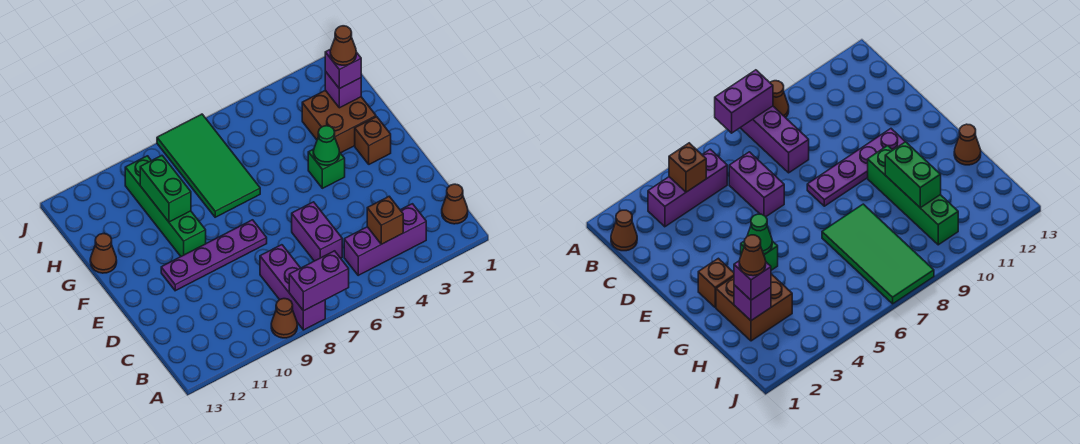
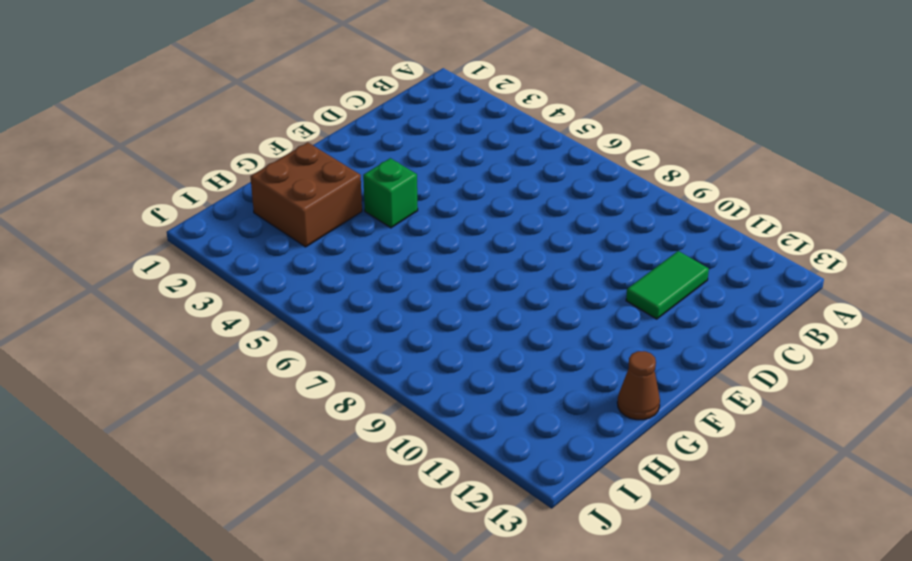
green 1x2 tile [626,251,709,319] -> none
none -> purple 1x3 brick [260,245,325,330]
none -> brown 1x1 cone [271,299,297,338]
none -> brown 1x1 cone [442,184,468,224]

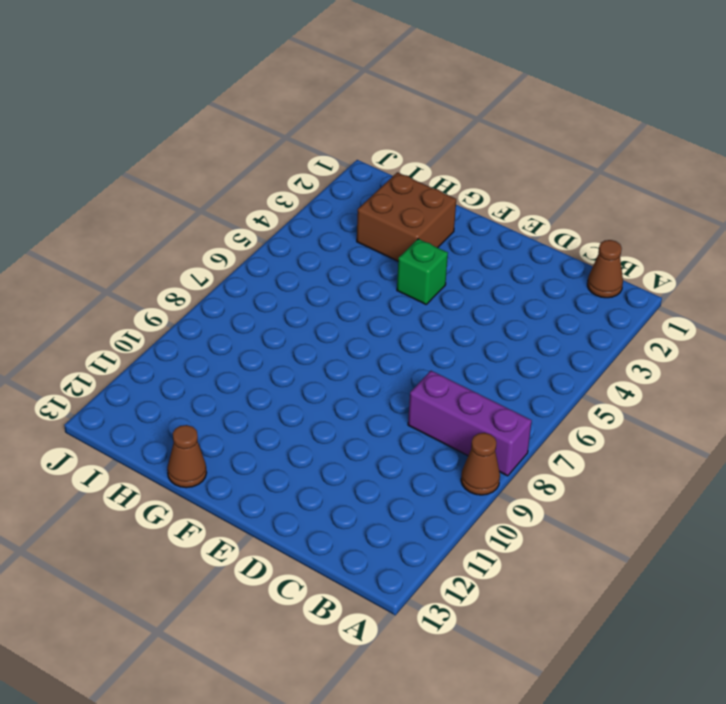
none -> purple 1x3 brick [344,204,426,275]
none -> purple 1x2 brick [292,202,342,261]
none -> purple 1x4 plate [161,220,267,291]

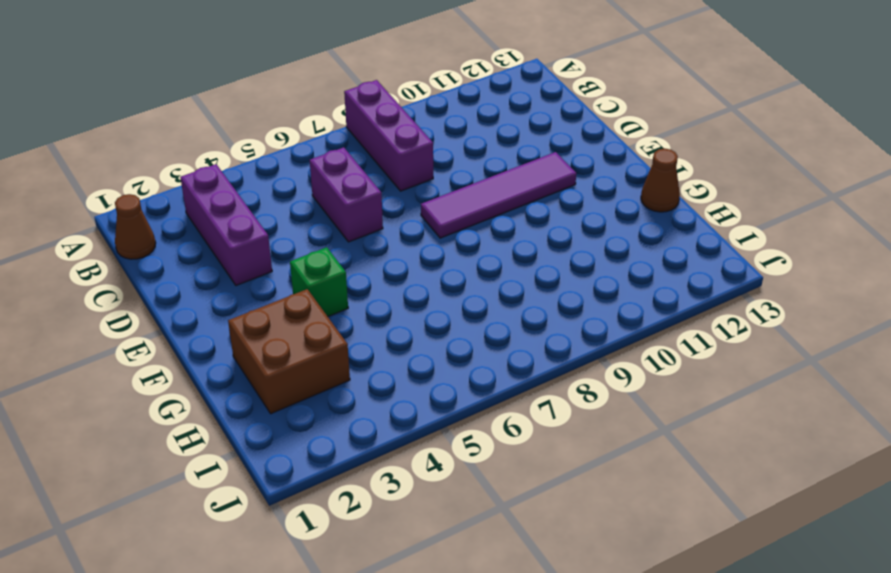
purple 1x3 brick [180,164,272,285] -> purple 1x3 brick turned to [344,204,426,275]
purple 1x4 tile [421,152,576,238] -> purple 1x4 plate [161,220,267,291]
none -> brown 1x1 cone [271,299,297,338]
none -> brown 1x1 brick [355,117,391,164]
none -> green 1x4 brick [125,156,206,256]

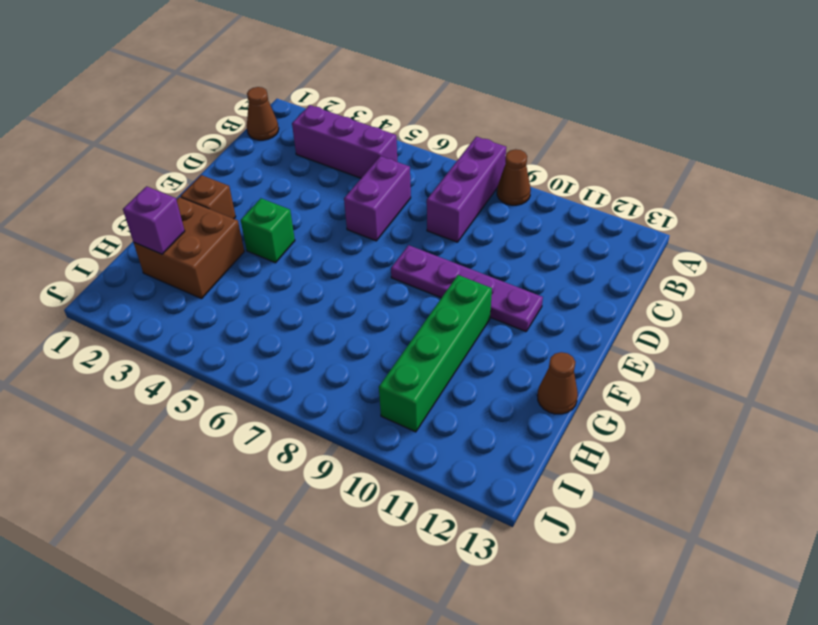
none -> green 2x4 tile [157,114,260,217]
none -> purple 1x2 brick [289,251,349,311]
none -> brown 1x1 brick [367,196,403,244]

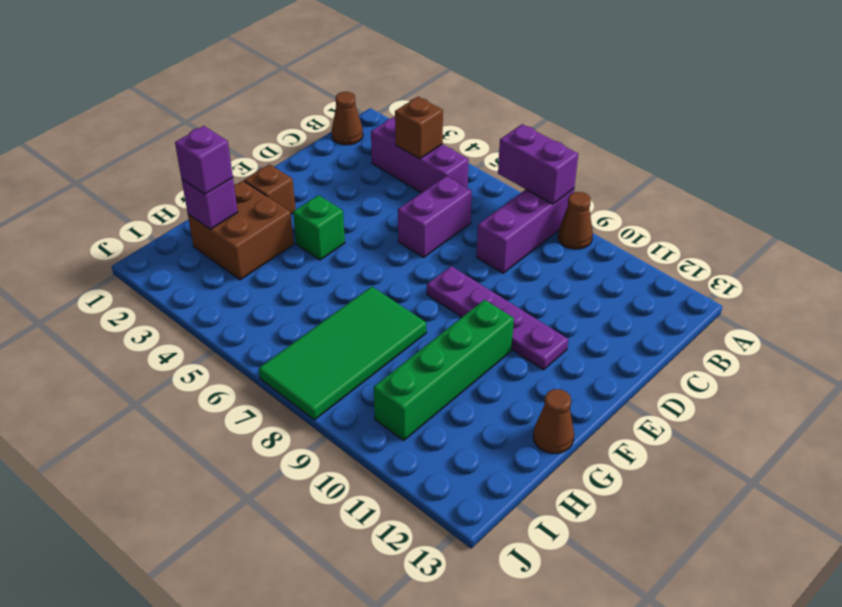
none -> green 1x1 cone [313,126,340,165]
none -> green 1x2 brick [140,156,191,222]
none -> brown 1x1 cone [330,26,356,65]

